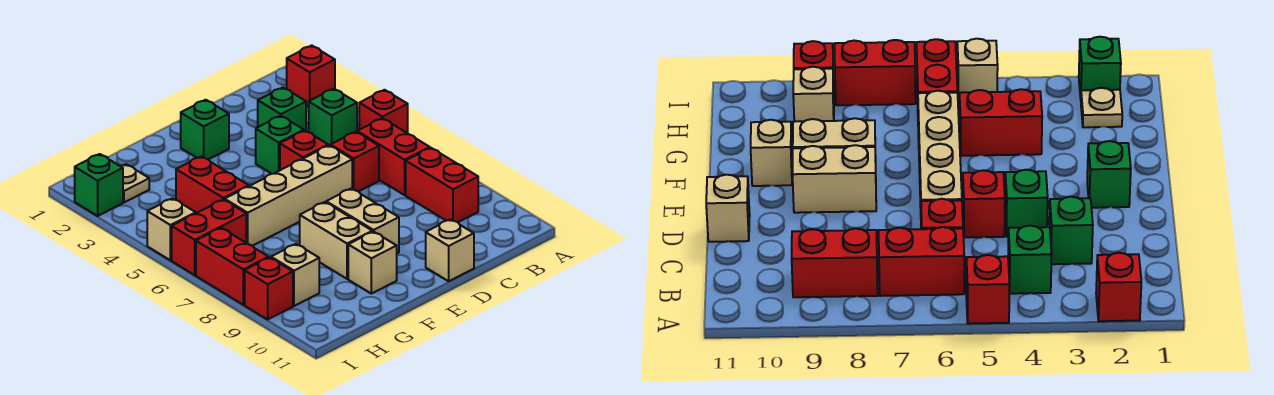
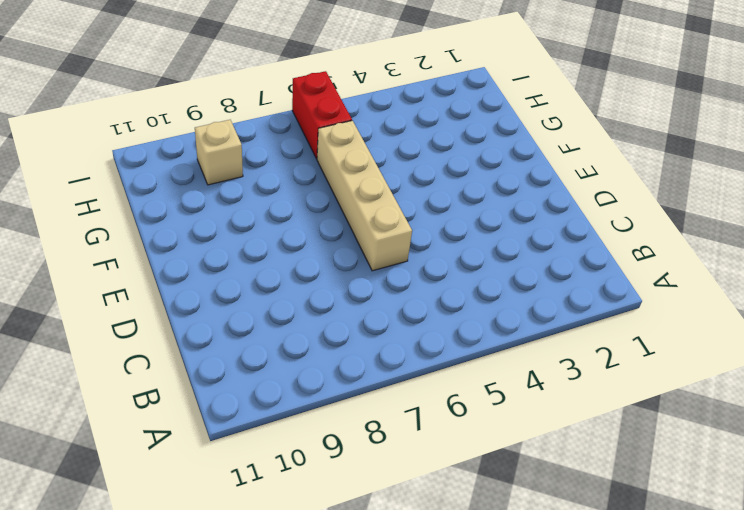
none -> red 1x1 brick [287,45,335,107]
none -> red 1x1 brick [359,90,408,133]
none -> green 1x1 brick [309,89,357,146]

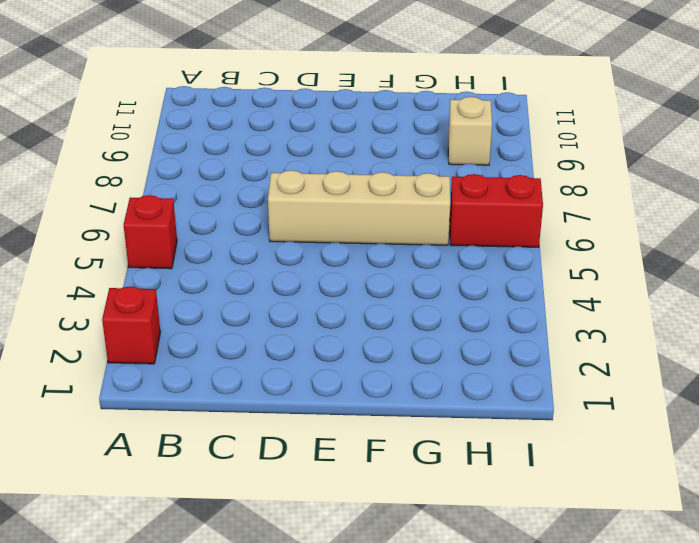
none -> green 1x1 brick [309,89,357,146]
none -> red 1x2 brick [357,118,430,195]
none -> red 1x2 brick [406,148,478,222]

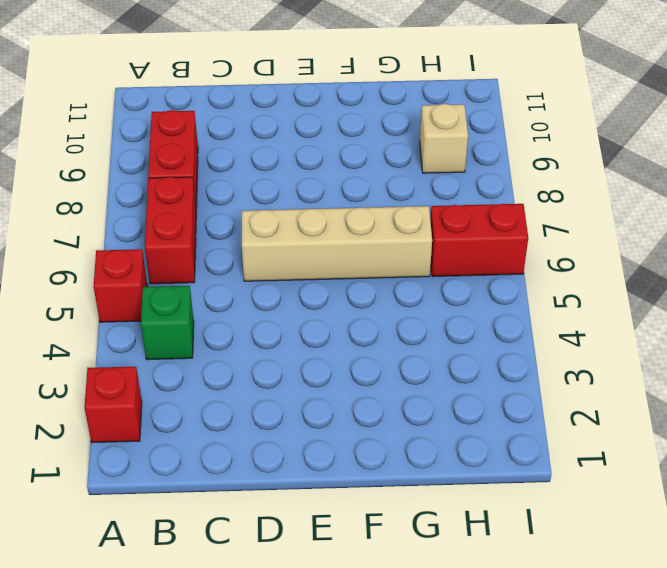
none -> green 1x1 brick [258,88,306,131]
none -> red 1x1 brick [331,132,379,192]
none -> green 1x1 brick [256,116,304,174]

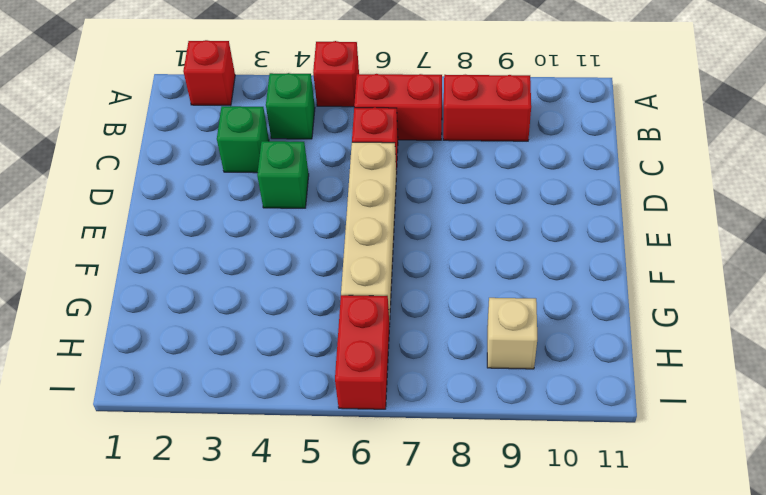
none -> red 1x1 brick [280,131,328,170]
none -> tan 1x1 brick [426,219,474,281]
none -> green 1x1 brick [181,100,229,160]

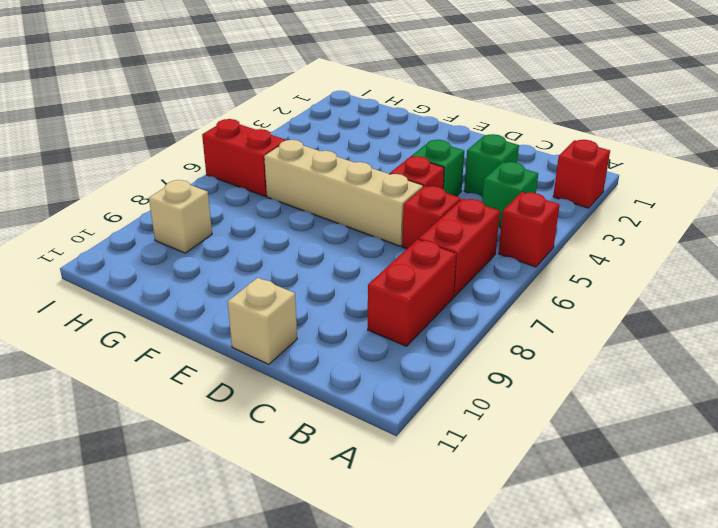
none -> green 1x1 brick [181,100,229,160]
none -> tan 1x2 brick [326,188,399,253]
none -> tan 1x2 brick [300,202,372,279]

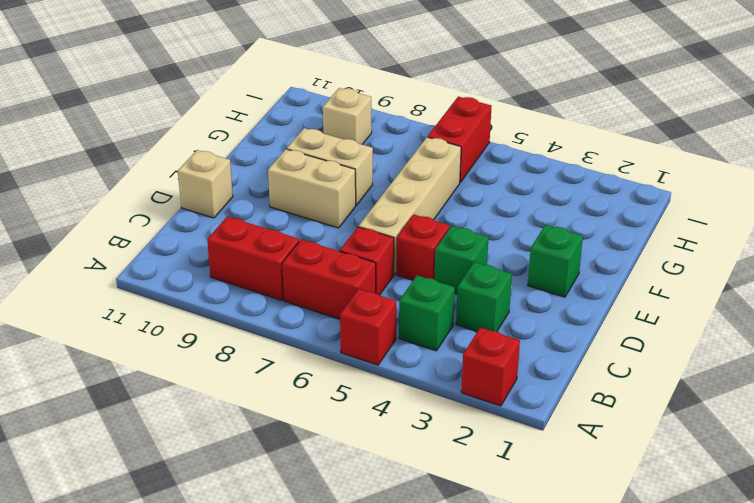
none -> tan 1x1 brick [348,231,397,294]
none -> red 1x2 brick [176,156,249,213]
none -> tan 1x1 plate [121,164,149,202]

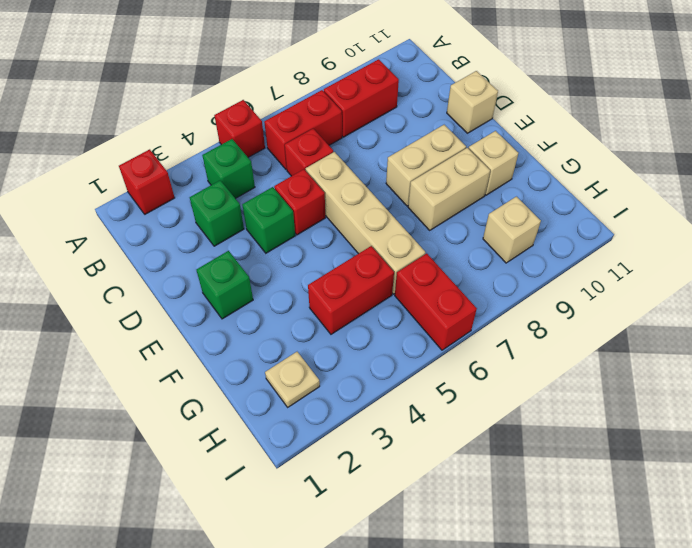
none -> green 1x1 brick [75,154,123,216]
none -> tan 1x1 brick [147,198,196,260]
none -> red 1x2 brick [196,228,269,305]

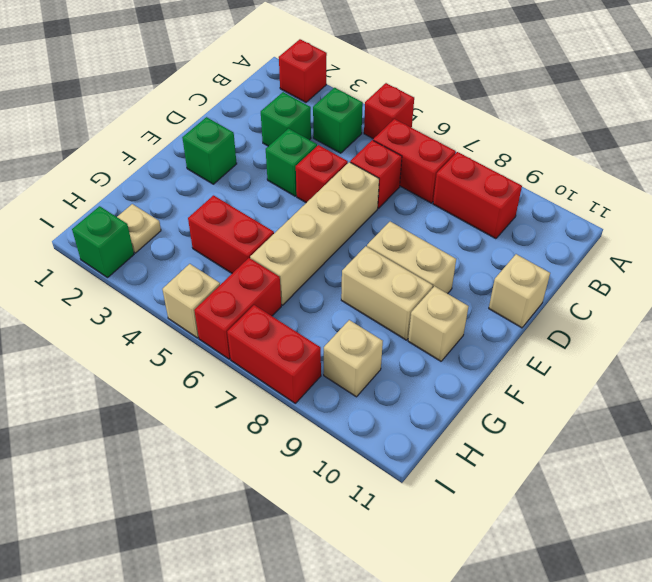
none -> red 1x1 brick [245,257,293,319]

